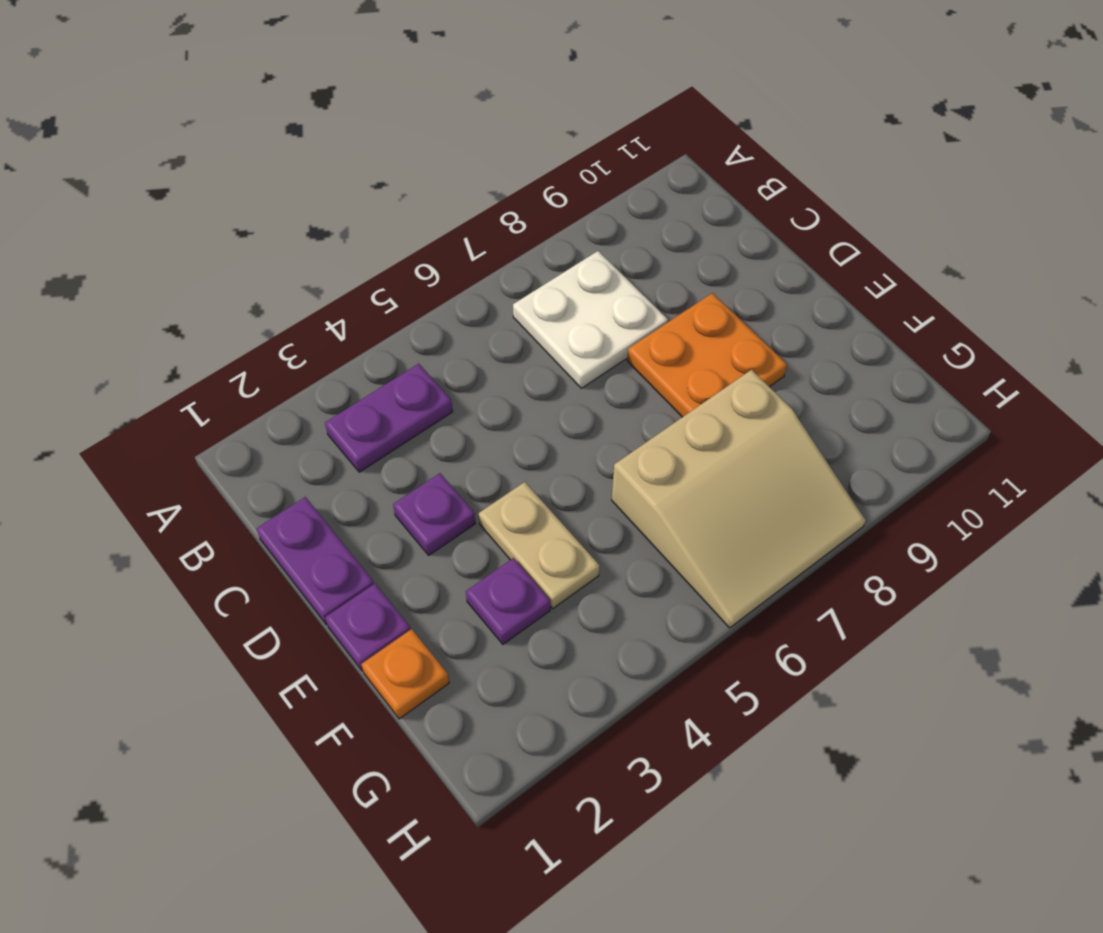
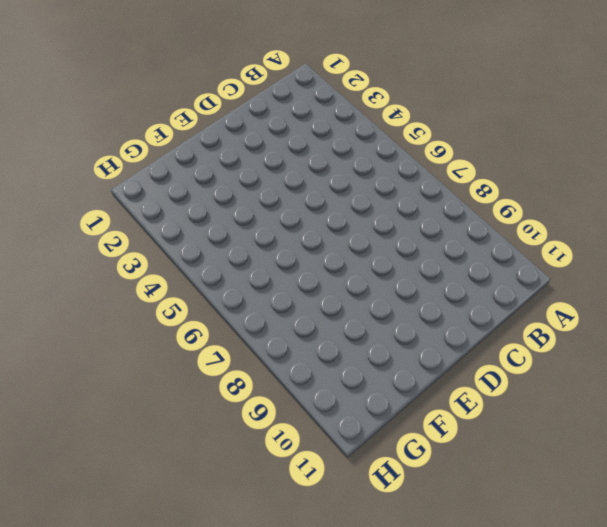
none -> purple 1x2 plate [325,364,453,472]
none -> white 2x2 plate [513,251,668,388]

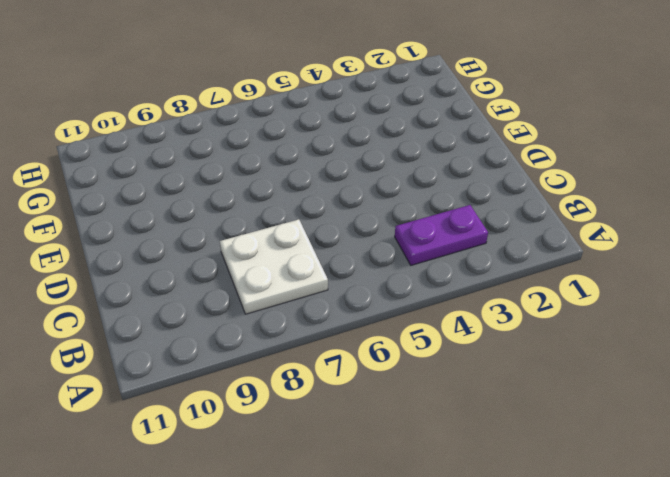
none -> purple 1x2 plate [256,497,374,625]
none -> purple 1x1 plate [393,473,475,555]

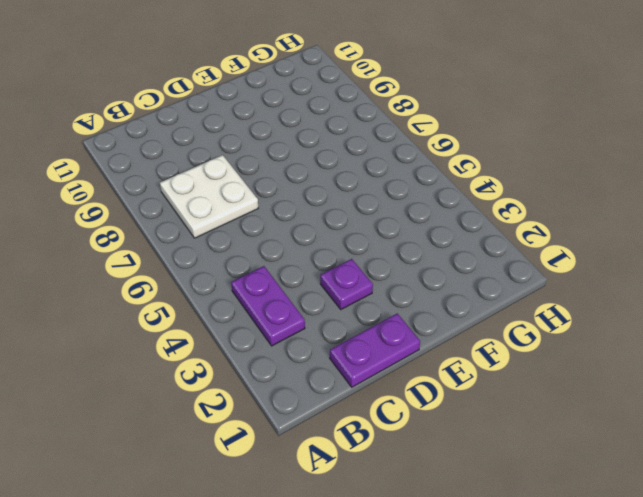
none -> orange 2x2 plate [627,293,787,417]
none -> purple 1x1 plate [325,584,411,671]

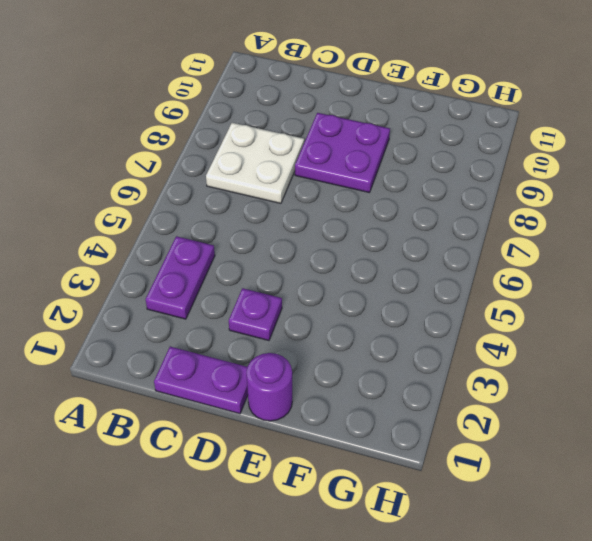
purple 2x2 plate [295,113,390,193] -> orange 2x2 plate [627,293,787,417]
purple 1x1 round brick [247,353,292,421] -> purple 1x1 plate [325,584,411,671]
none -> tan 1x2 plate [479,482,600,609]
none -> orange 1x1 plate [361,629,449,719]

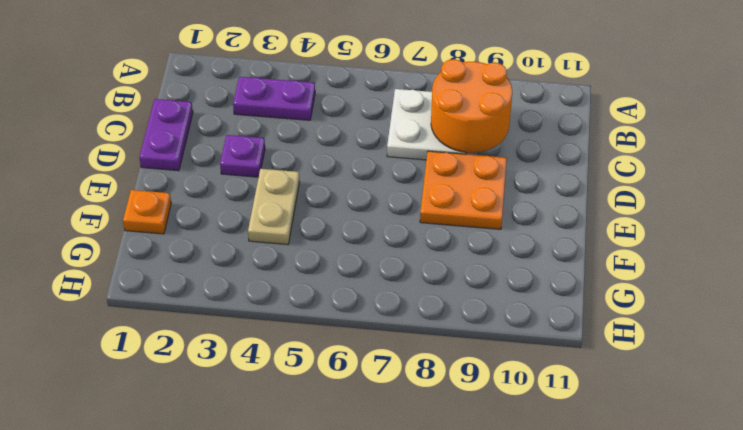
orange 2x2 round brick [431,59,512,153] -> none
none -> purple 1x1 plate [325,584,411,671]
none -> purple 1x1 plate [466,558,550,644]

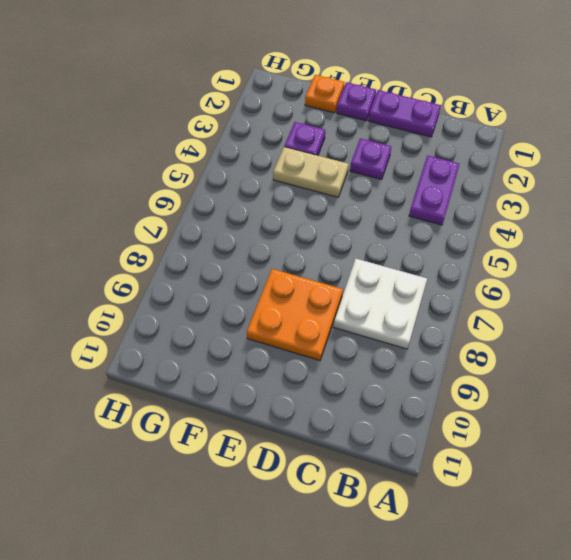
none -> tan 3x3 slope [612,370,866,628]

